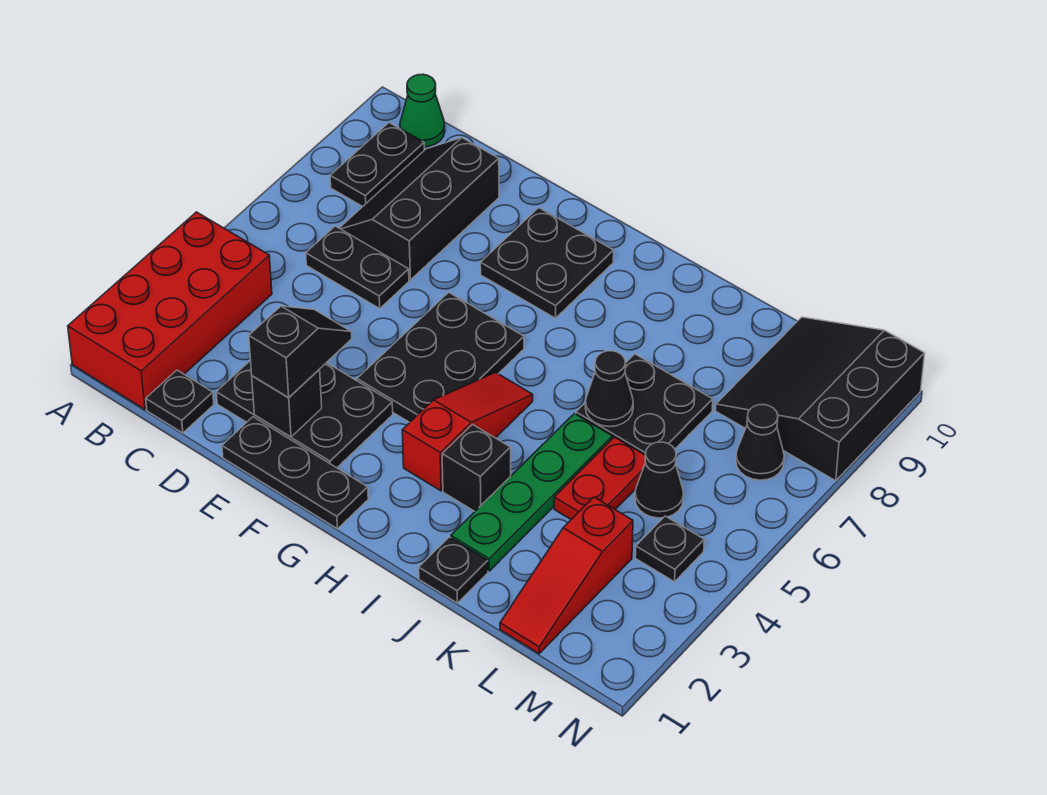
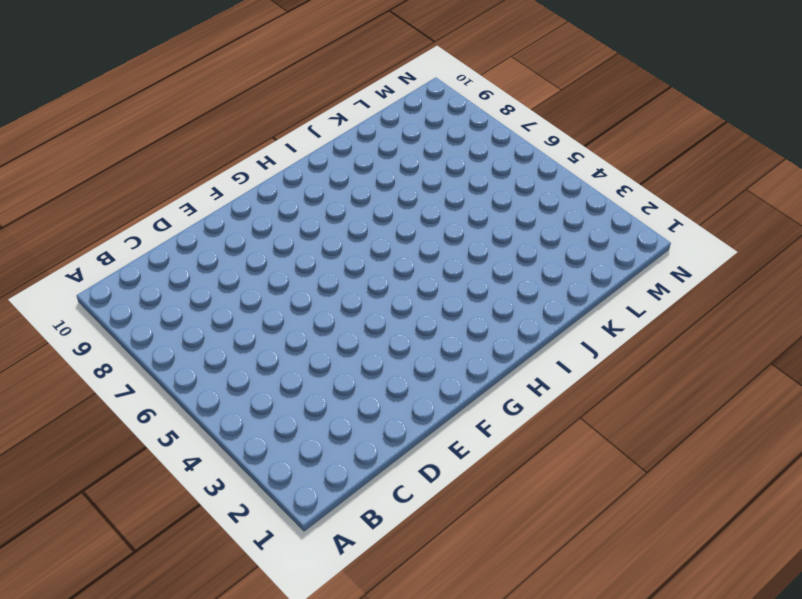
none -> red 2x4 brick [68,212,272,409]
none -> black 1x2 plate [330,123,424,207]
none -> green 1x1 cone [400,74,445,147]

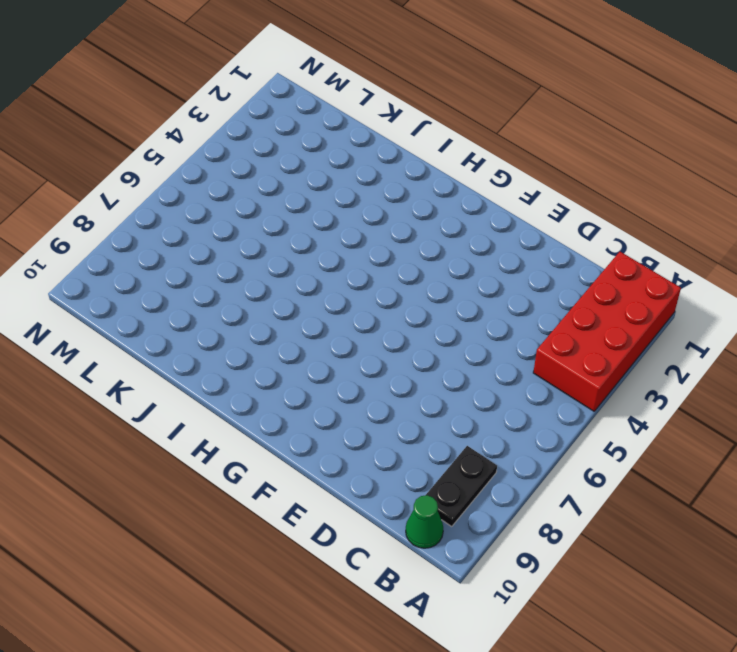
none -> black 1x1 plate [146,370,214,433]
none -> black 1x2 plate [306,226,409,308]
none -> black 2x3 slope [339,138,499,280]

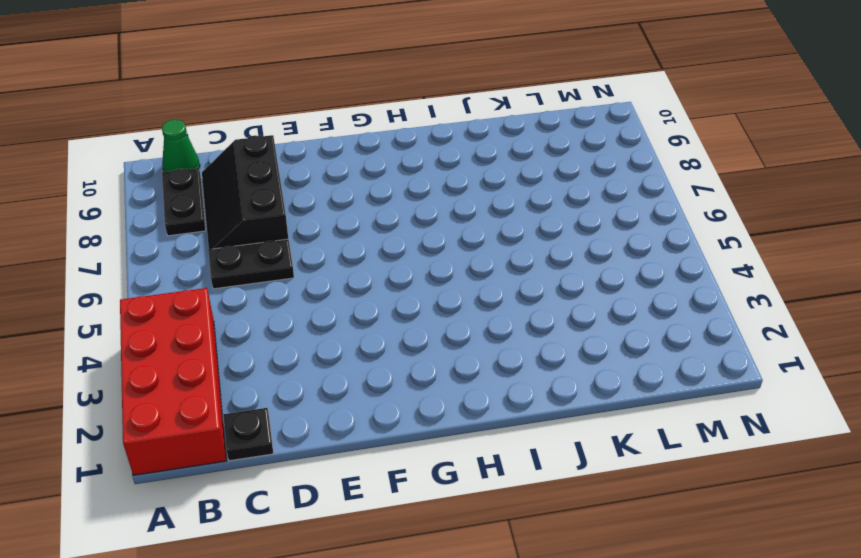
none -> black 2x3 plate [216,360,393,468]
none -> black 1x3 plate [222,417,368,529]
none -> black 2x3 plate [357,292,524,422]

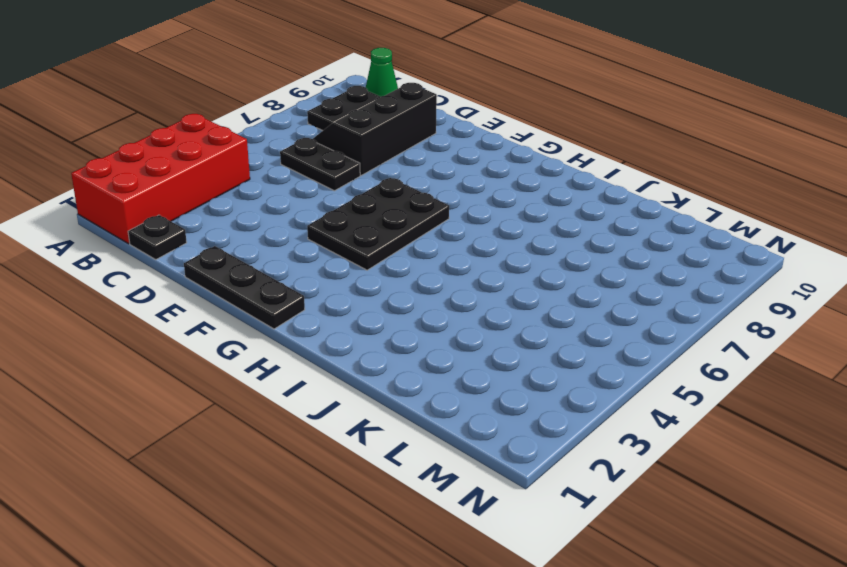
none -> black 2x3 plate [216,360,393,468]
none -> black 2x2 plate [480,208,614,318]
none -> red 1x3 slope [402,372,533,491]

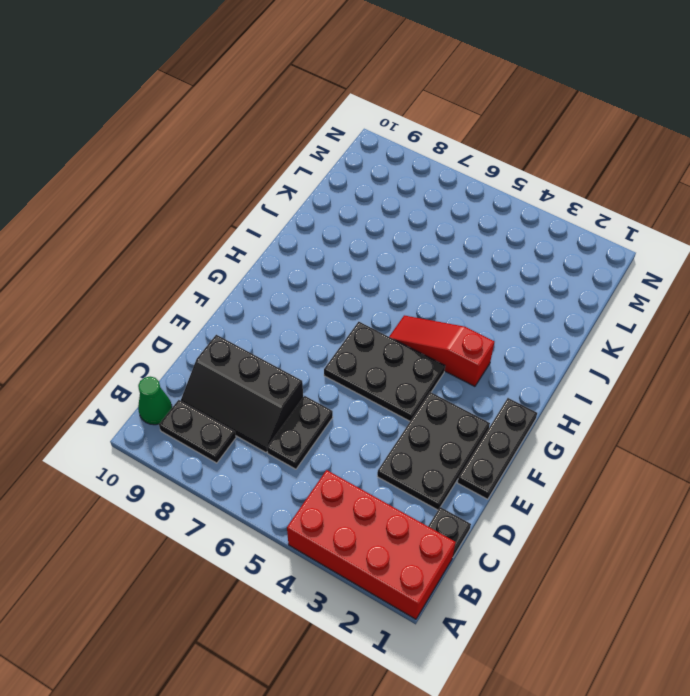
none -> black 2x2 plate [480,208,614,318]
none -> black 1x1 brick [442,425,511,511]
none -> black 1x1 plate [419,537,488,603]

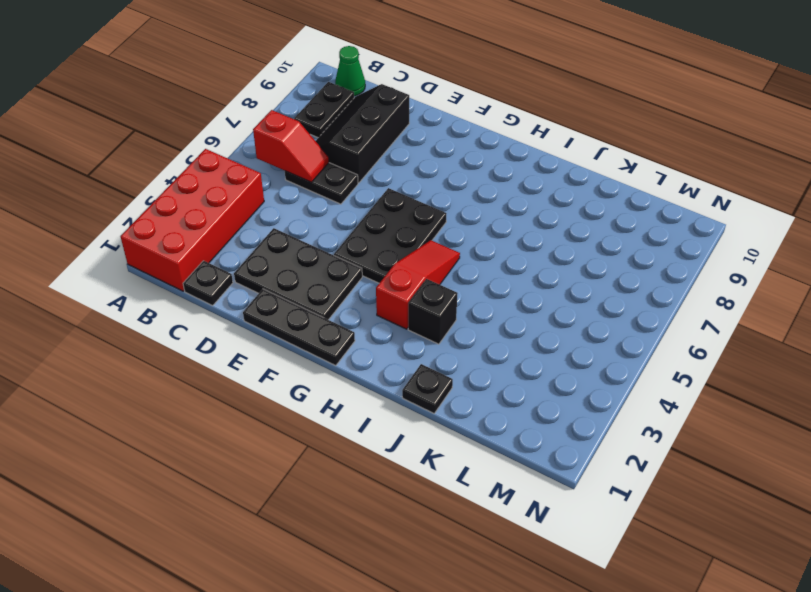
red 1x2 slope [253,110,329,182] -> none
none -> black 2x2 plate [480,208,614,318]
none -> green 1x4 plate [451,414,612,571]
none -> black 2x2 plate [576,354,713,455]

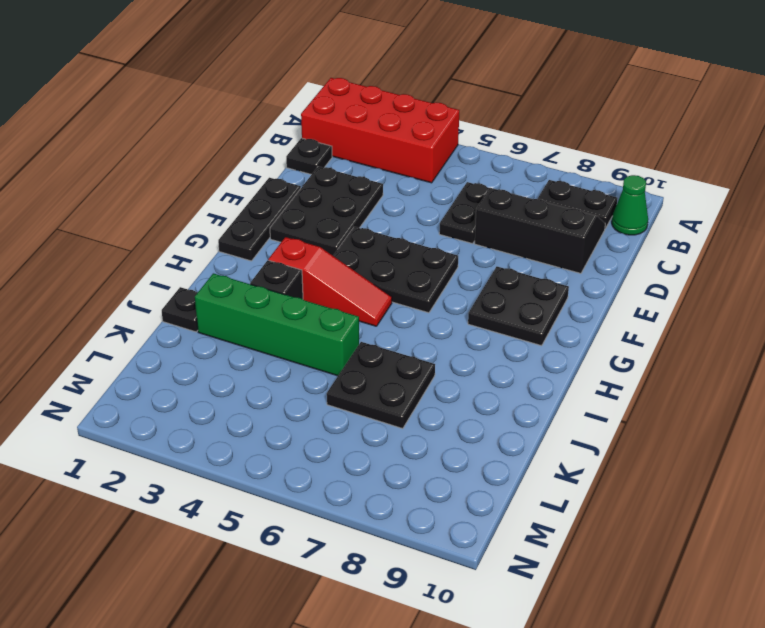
green 1x4 brick [195,273,359,376] -> green 1x4 plate [451,414,612,571]
none -> red 1x2 plate [554,437,646,519]
none -> red 1x3 slope [500,497,633,654]
none -> black 1x1 cone [635,442,684,518]

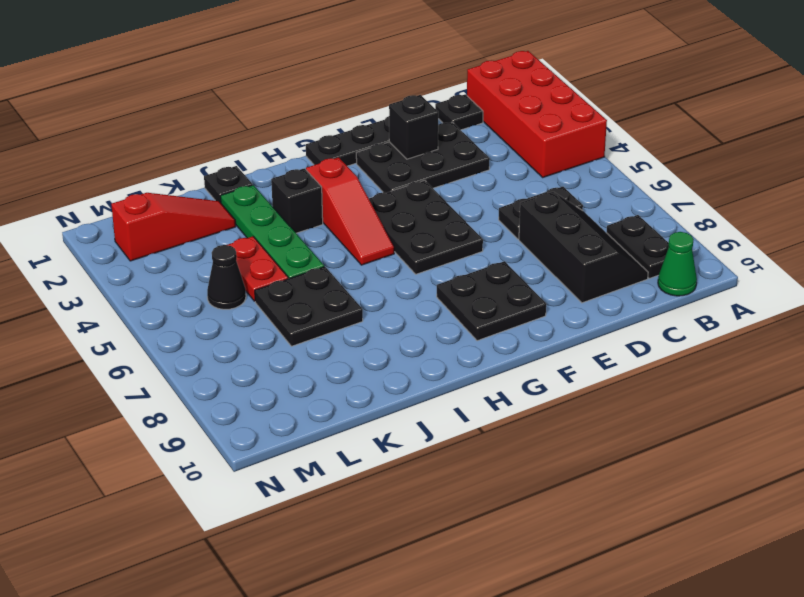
red 1x3 slope [111,193,236,261] -> red 1x3 slope turned to [500,497,633,654]
none -> black 3x3 slope [716,317,925,481]
none -> black 1x1 plate [635,516,704,582]
none -> black 1x1 cone [736,405,784,480]

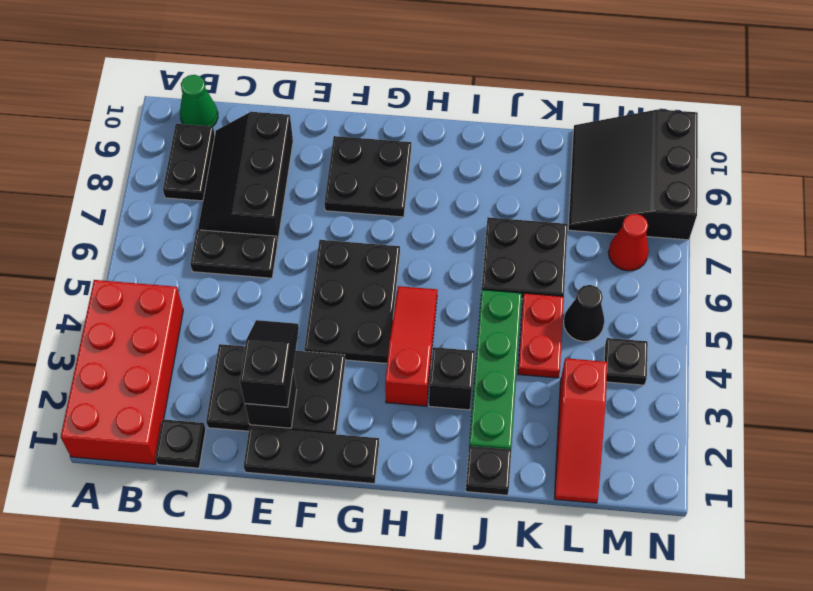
red 1x1 cone [608,214,649,271] -> black 1x1 cone [736,405,784,480]
none -> black 1x1 cone [585,351,633,426]

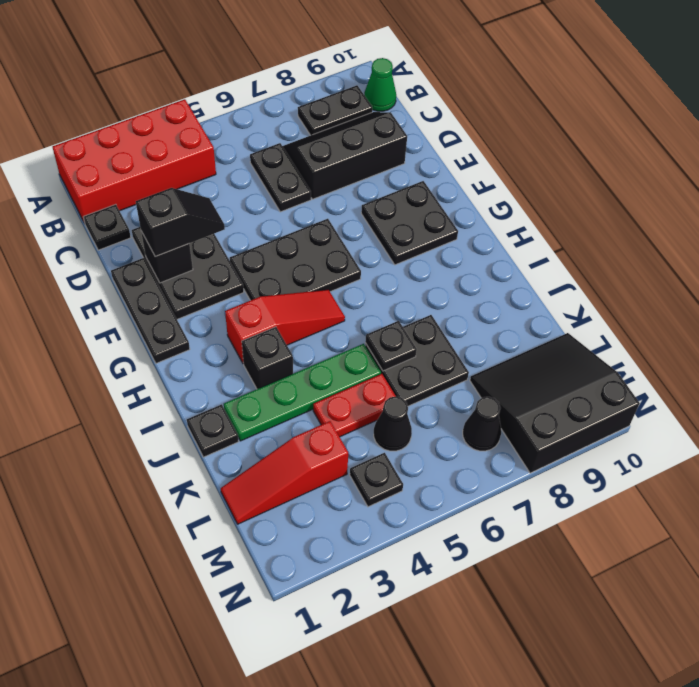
black 1x1 plate [365,321,417,371] -> black 1x1 cone [585,351,633,426]

